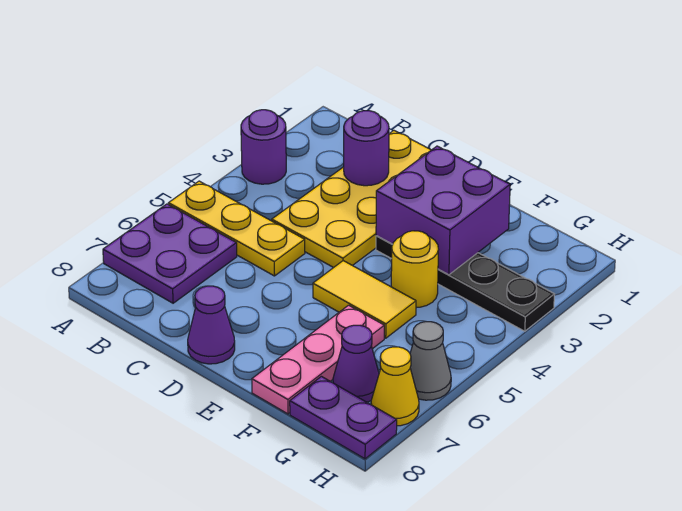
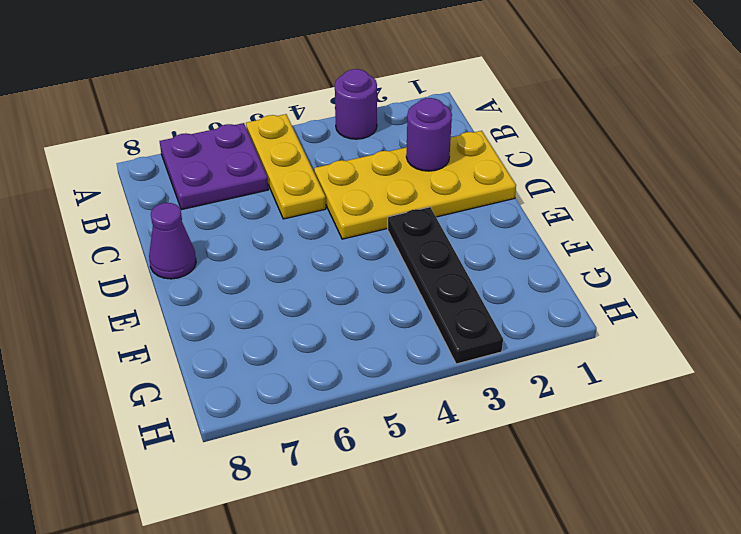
none -> yellow 1x2 tile [313,261,416,338]
none -> yellow 1x1 round brick [391,231,438,308]
none -> pink 1x3 plate [252,305,384,414]

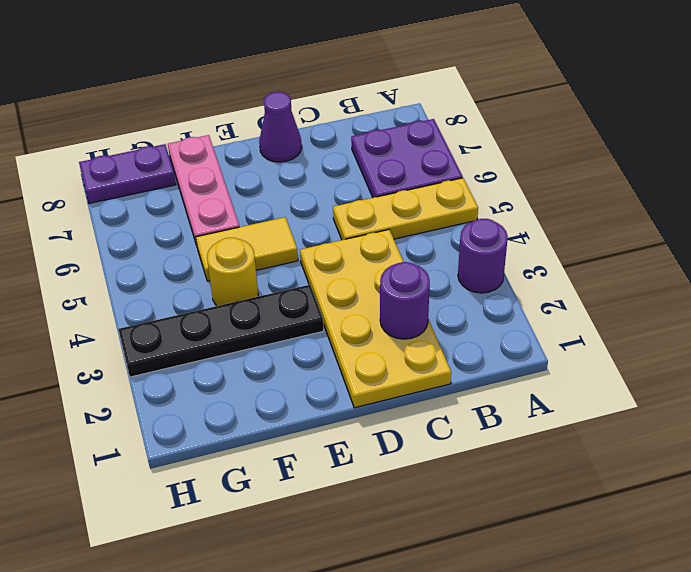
none -> purple 1x1 cone [333,325,379,402]
none -> grey 1x1 cone [410,322,451,400]
none -> yellow 1x1 cone [371,347,419,426]

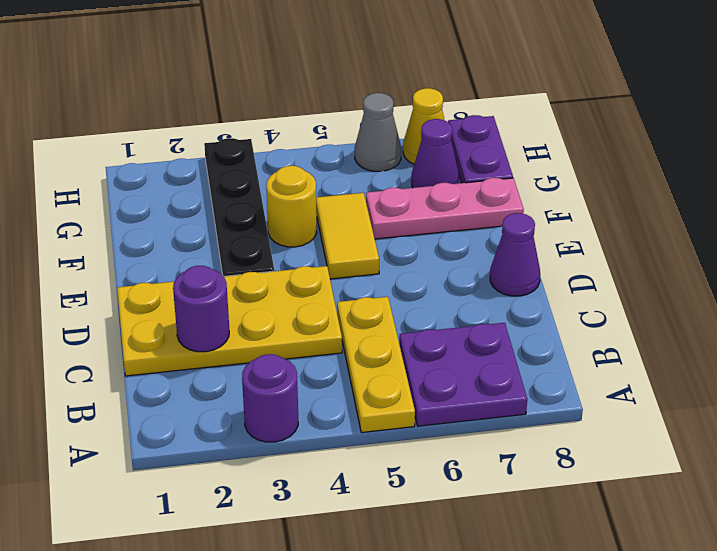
none -> purple 2x2 brick [376,146,510,275]

